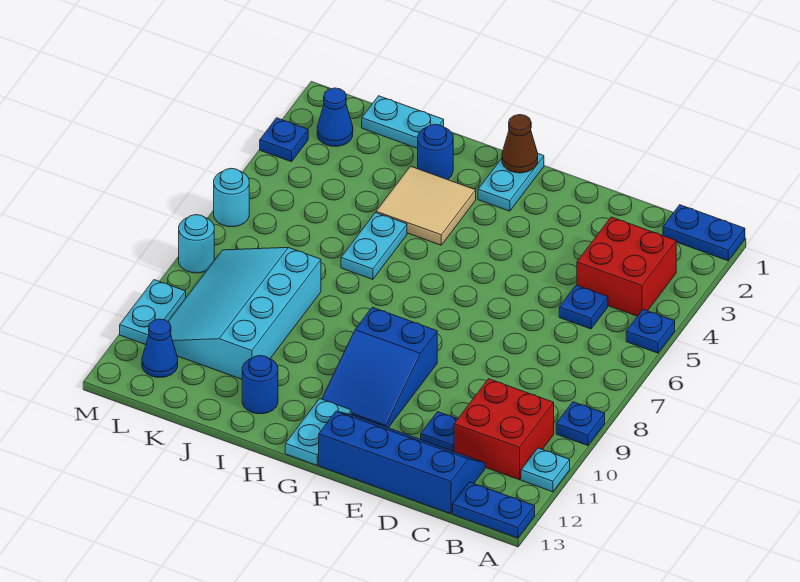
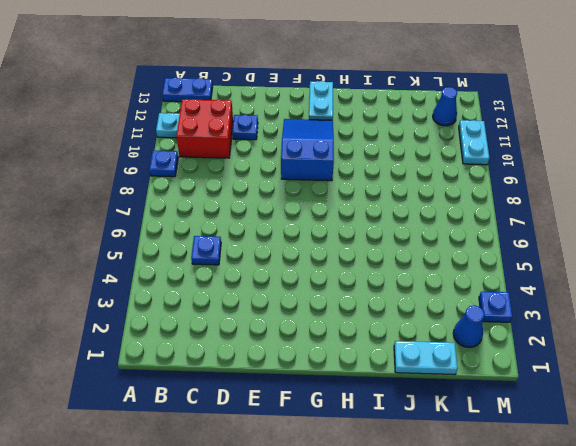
none -> blue 1x2 plate [663,205,745,261]
none -> blue 1x1 plate [626,309,675,353]
none -> red 2x2 brick [577,217,676,316]

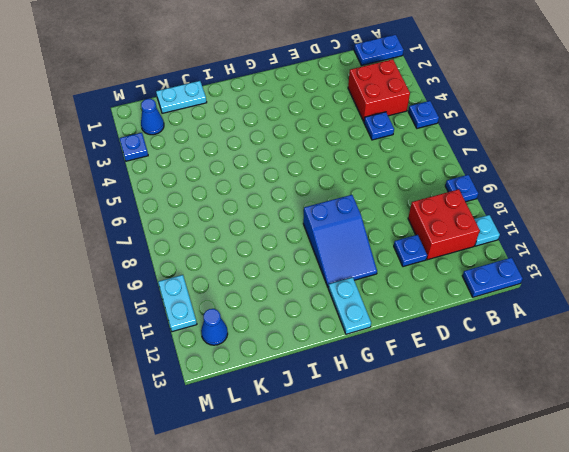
none -> blue 2x4 slope [319,411,485,514]
none -> cyan 1x2 plate [478,154,544,211]
none -> tan 2x2 tile [376,166,476,245]

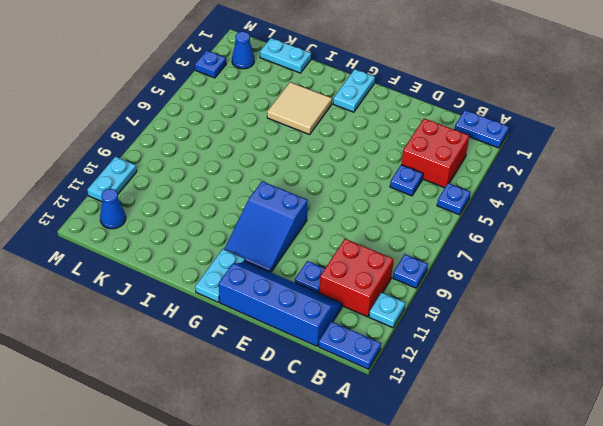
none -> blue 1x1 round brick [418,124,453,180]
none -> cyan 1x2 plate [341,213,407,279]
none -> blue 1x1 round brick [242,355,278,414]

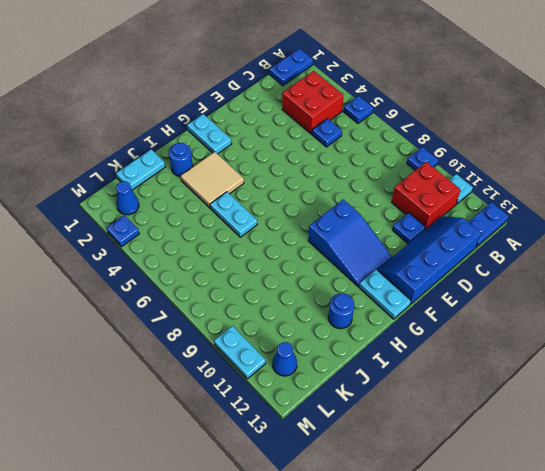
none -> cyan 3x4 slope [168,248,321,379]
none -> cyan 1x1 round brick [214,168,249,227]
none -> cyan 1x1 round brick [179,215,214,273]

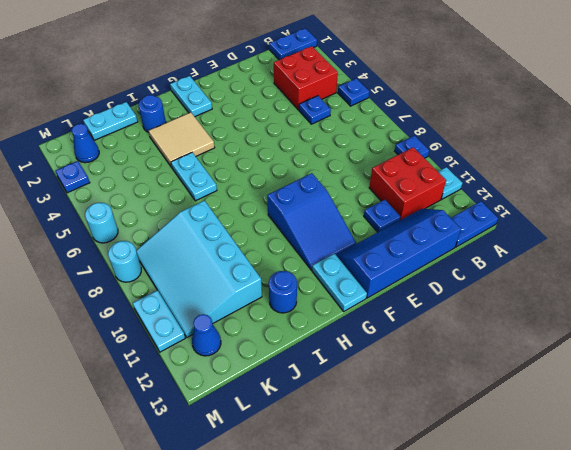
none -> brown 1x1 cone [502,115,538,173]

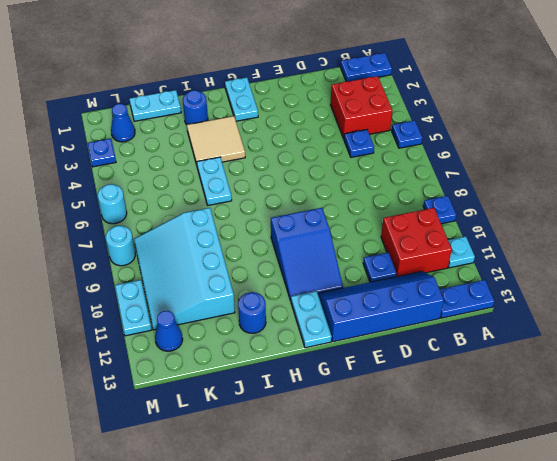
none -> brown 1x1 cone [502,115,538,173]

